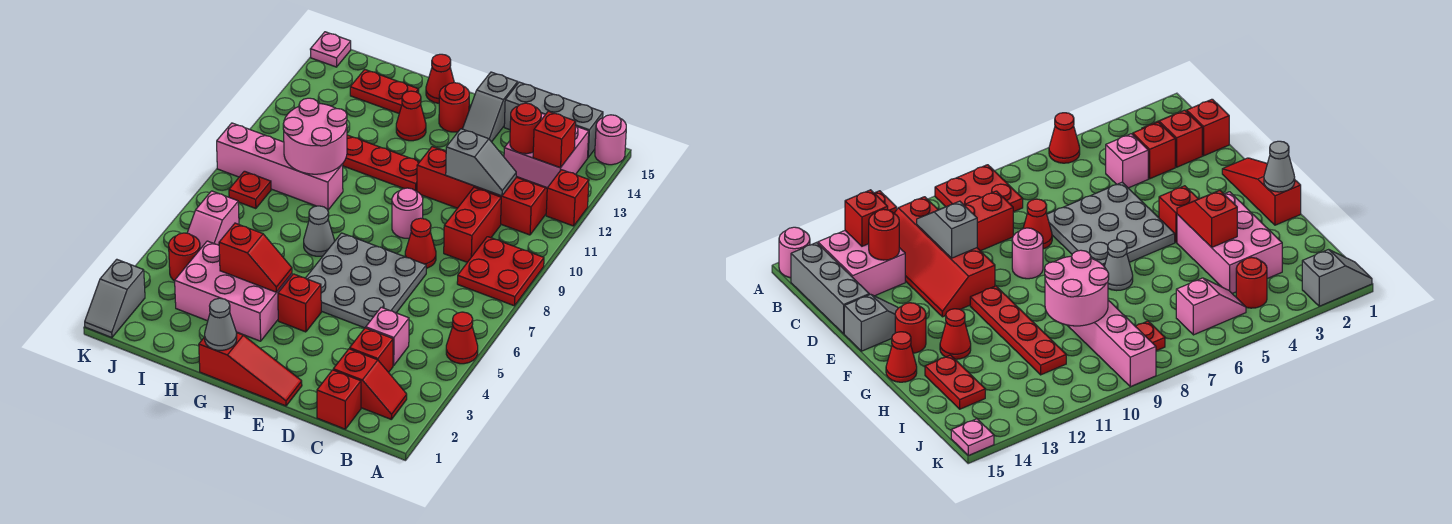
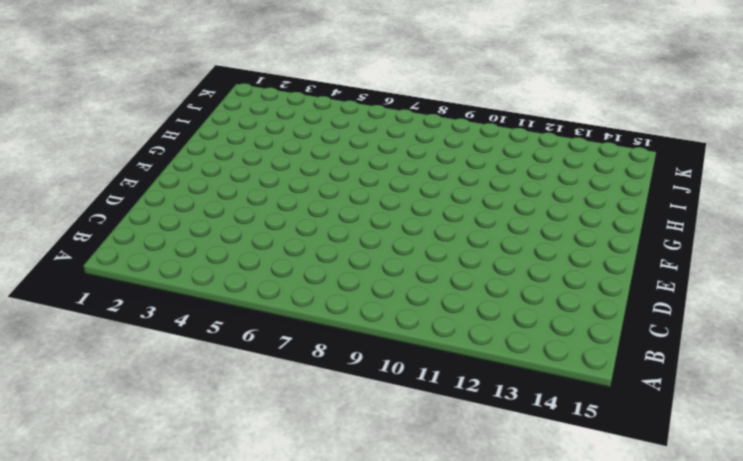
none -> red 1x1 cone [446,312,478,364]
none -> red 2x2 plate [457,237,544,306]
none -> red 1x1 brick [546,170,589,226]
none -> pink 1x1 round brick [595,115,626,165]

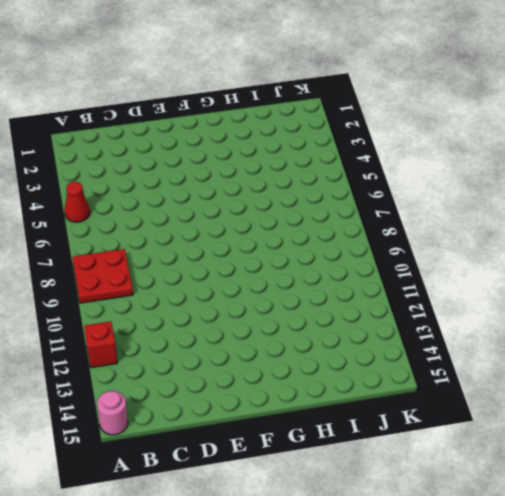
none -> red 1x2 slope [333,349,407,419]
none -> red 2x4 slope [417,147,547,235]
none -> pink 2x2 brick [504,114,589,188]
none -> grey 1x3 brick [504,82,603,157]

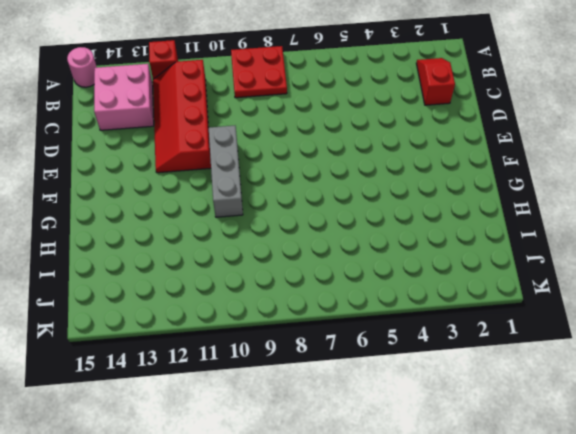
grey 1x3 brick [209,126,243,217] -> grey 1x3 brick moved to [504,82,603,157]
none -> red 1x1 cone [446,312,478,364]
none -> red 1x1 brick [317,370,361,429]
none -> red 1x1 brick [350,328,393,372]
none -> pink 1x1 brick [366,307,409,366]

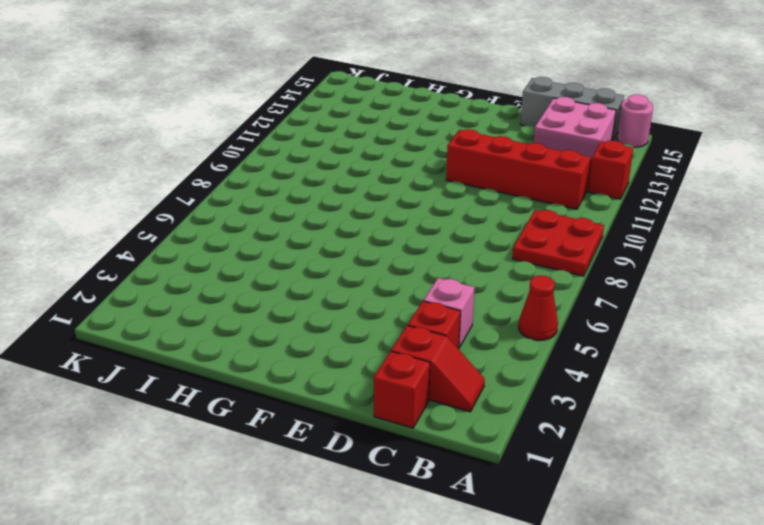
none -> red 1x2 brick [444,187,501,262]
none -> grey 3x3 plate [306,233,426,328]
none -> red 1x1 cone [405,218,436,268]
none -> red 1x3 slope [199,333,302,406]

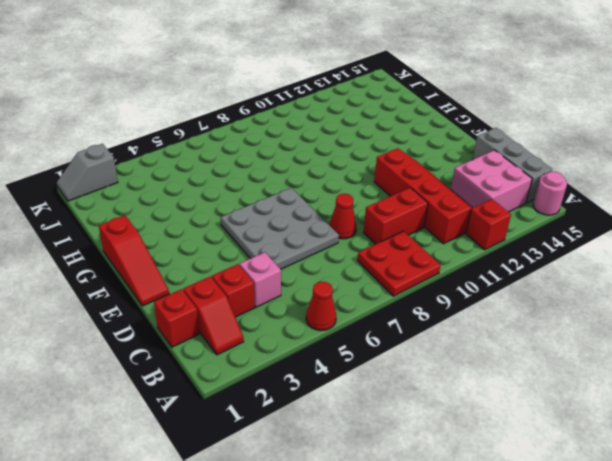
none -> pink 1x1 round brick [392,188,423,238]
none -> grey 1x2 slope [463,72,518,142]
none -> red 1x1 brick [278,274,321,332]
none -> red 1x4 plate [343,135,419,191]

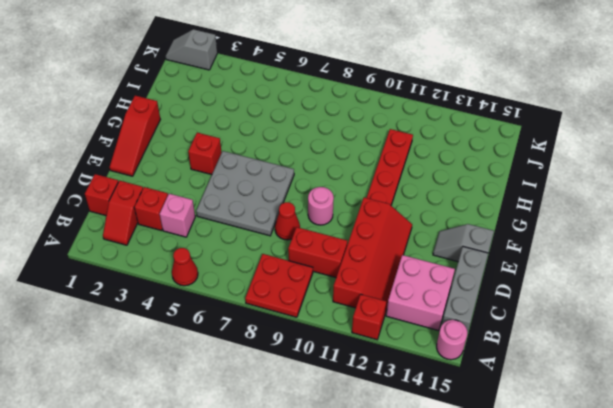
none -> red 1x1 round brick [439,83,469,132]
none -> pink 2x3 brick [175,241,292,341]
none -> grey 1x1 cone [304,206,334,256]
none -> red 1x1 cone [396,91,426,141]

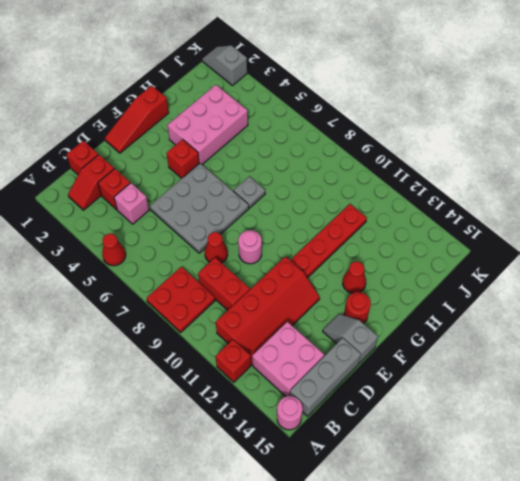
grey 1x1 plate [234,177,265,208] -> grey 1x1 cone [304,206,334,256]
none -> red 1x1 cone [426,54,454,103]
none -> pink 1x4 brick [217,123,343,210]
none -> red 1x2 plate [350,70,419,113]
none -> red 1x1 round brick [169,233,200,281]

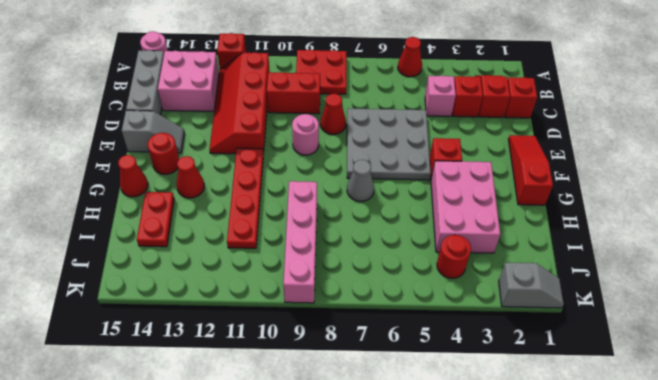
none -> pink 1x2 slope [187,191,239,249]
none -> red 1x1 plate [229,171,271,209]
none -> pink 1x1 plate [310,32,351,67]
none -> red 1x1 brick [533,111,576,168]

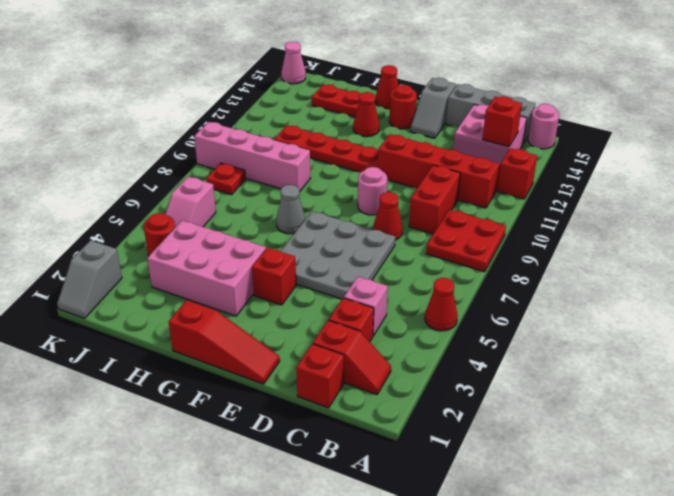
pink 1x1 cone [281,42,306,84] -> pink 1x1 plate [310,32,351,67]
none -> grey 1x2 slope [446,129,516,196]
none -> red 1x1 round brick [510,103,541,154]
none -> grey 1x1 cone [205,298,237,350]
none -> red 1x2 slope [219,223,292,292]

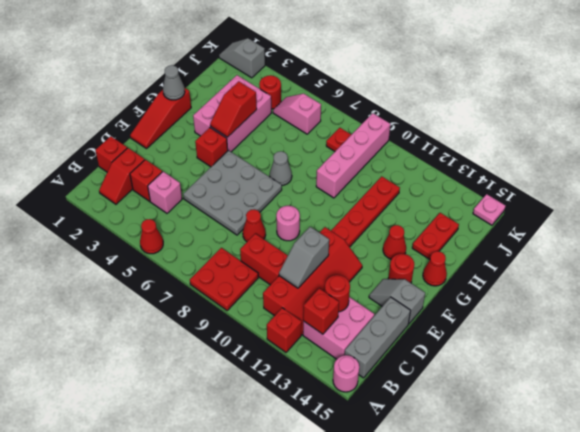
none -> pink 2x2 round brick [283,98,347,174]

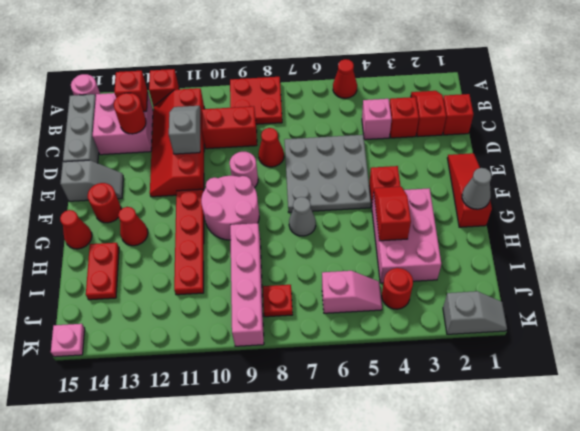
pink 2x2 round brick [201,176,259,240] -> pink 2x2 round brick moved to [283,98,347,174]

